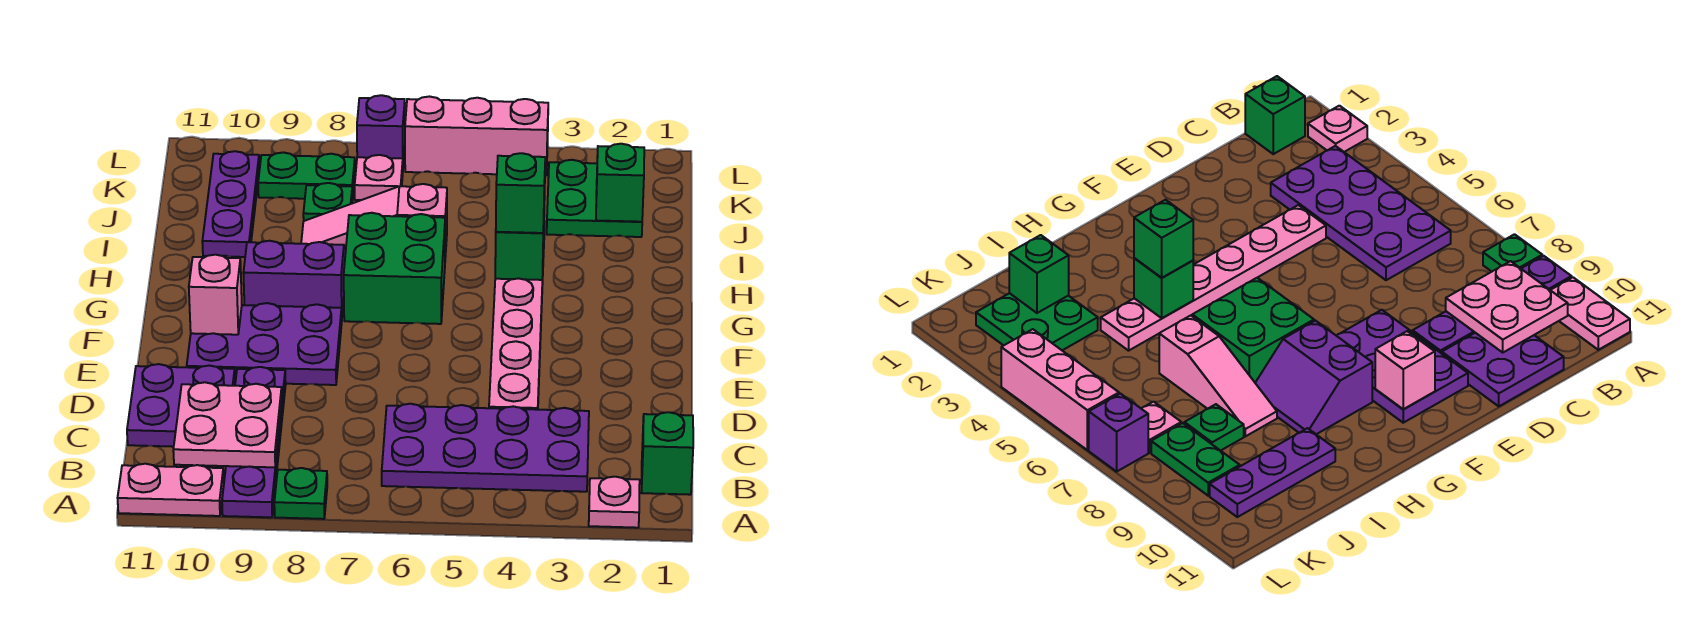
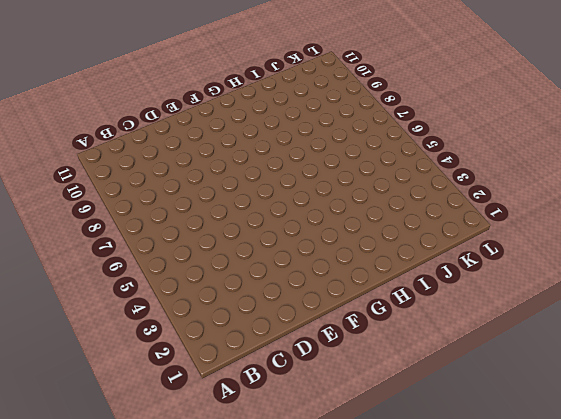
none -> pink 1x1 plate [589,477,640,528]
none -> green 1x1 plate [274,468,327,519]
none -> purple 1x4 plate [222,367,286,517]

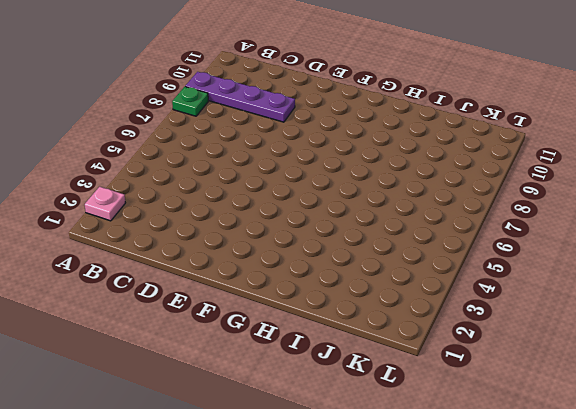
none -> pink 1x2 plate [118,464,224,516]
none -> green 1x1 brick [642,412,693,495]
none -> purple 2x4 plate [382,404,589,492]

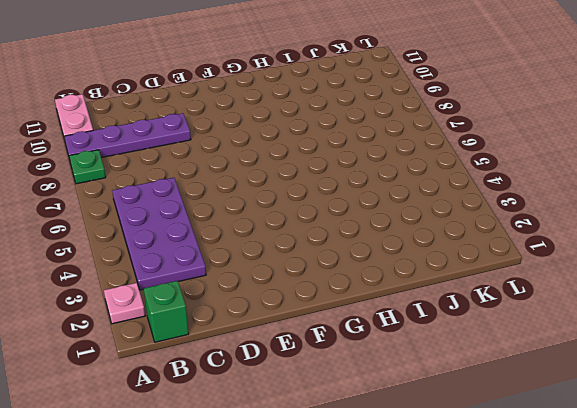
none -> purple 2x2 plate [127,364,235,447]
none -> pink 1x6 plate [489,221,545,410]
none -> purple 2x3 plate [187,303,342,385]

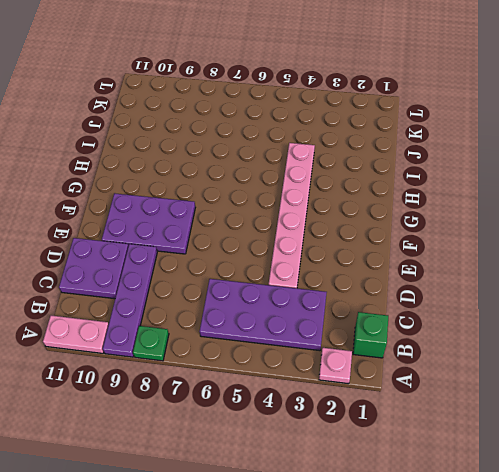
none -> green 2x2 brick [344,213,445,324]
none -> purple 2x2 slope [243,241,346,314]
none -> pink 1x3 slope [301,184,447,257]

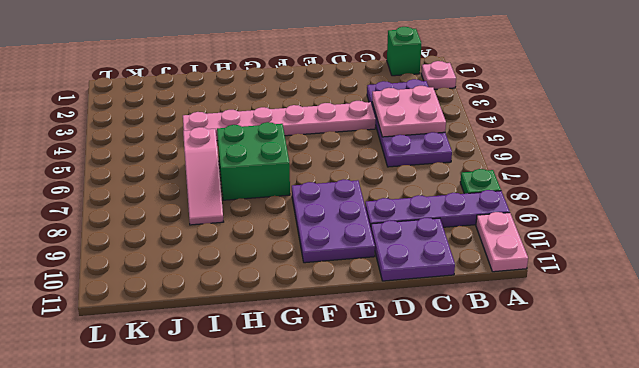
pink 2x2 plate [372,86,446,137] -> pink 2x2 plate moved to [173,382,282,467]
none -> purple 2x2 slope [243,241,346,314]
none -> purple 1x3 plate [202,151,259,257]
none -> green 2x2 plate [547,160,642,237]

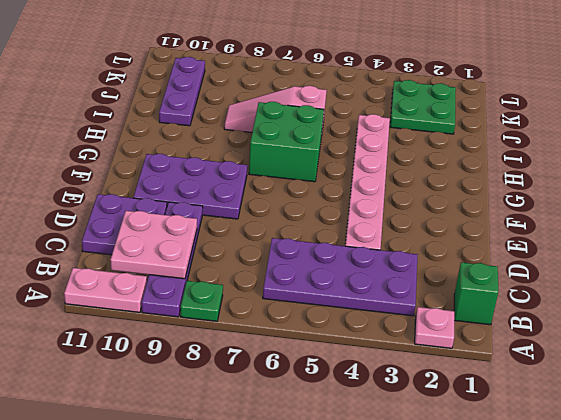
none -> purple 2x2 slope [243,241,346,314]
none -> green 1x1 plate [303,183,352,221]
none -> pink 1x1 plate [355,155,403,200]

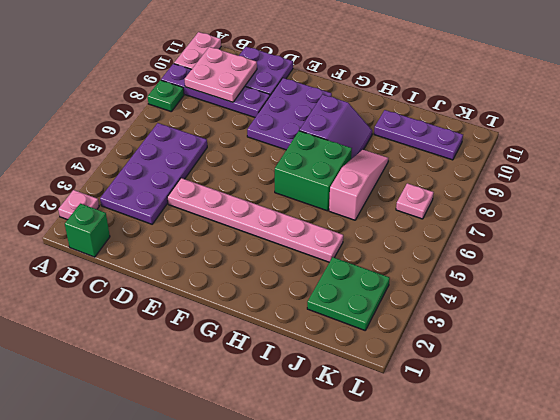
none -> green 1x1 plate [303,183,352,221]
none -> green 1x2 plate [258,152,355,200]
none -> pink 1x3 brick [405,97,548,176]

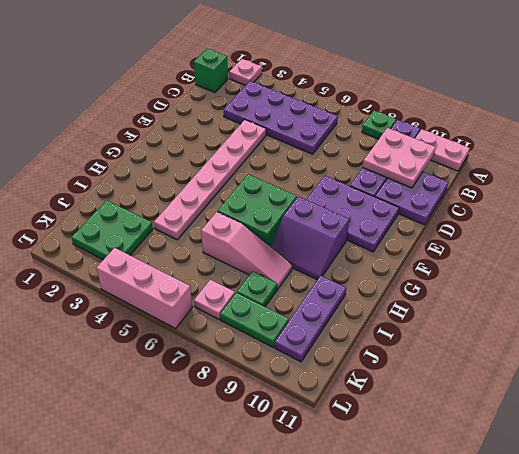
none -> purple 1x1 brick [357,95,405,164]
none -> pink 1x1 brick [189,255,242,335]
none -> green 1x1 brick [495,229,544,280]

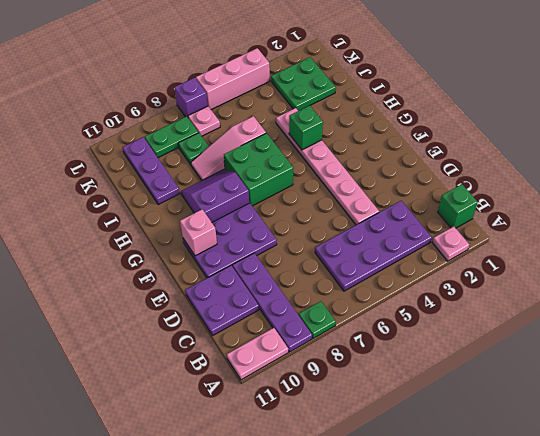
none -> pink 2x2 plate [173,382,282,467]
none -> green 1x1 brick [596,144,644,222]
none -> green 1x1 brick [496,153,545,233]

